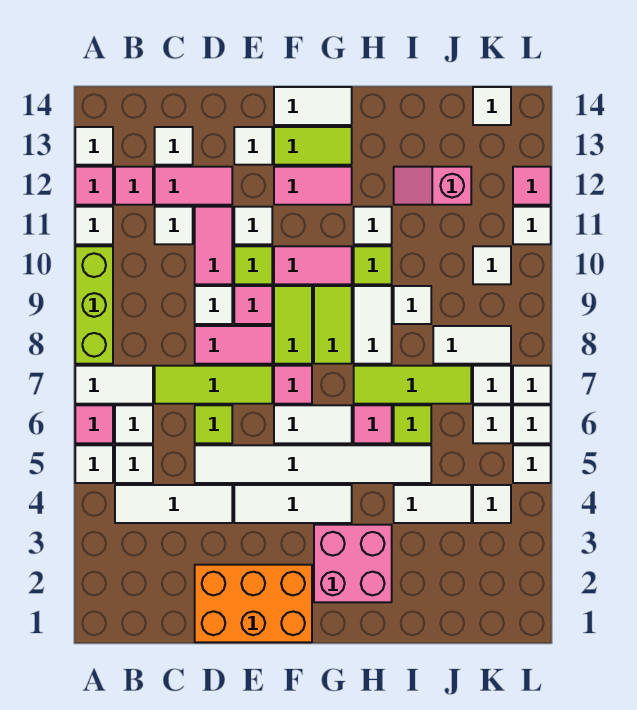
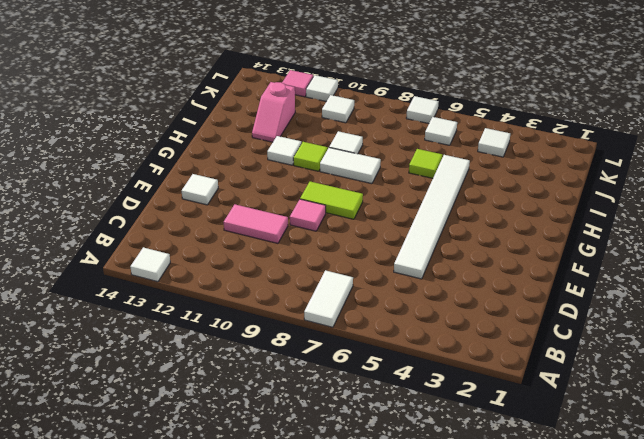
none -> white 1x1 tile [75,445,113,483]
none -> pink 1x1 tile [75,405,113,443]
none -> lime 1x3 brick [75,246,113,364]
none -> white 1x1 tile [75,207,113,244]

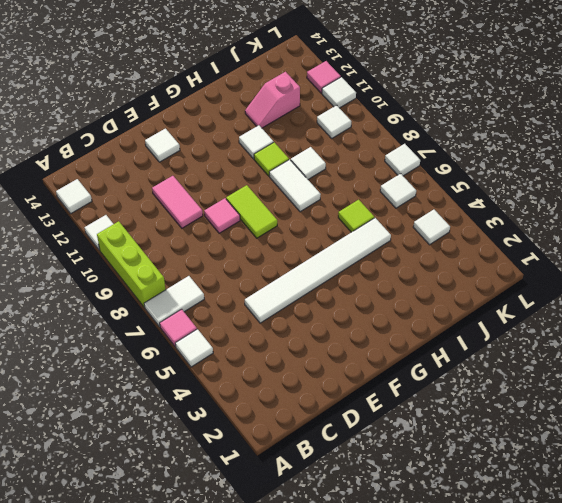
none -> pink 1x1 tile [75,167,113,205]
none -> white 1x3 tile [115,485,232,523]
none -> white 1x1 tile [115,445,153,483]
none -> white 1x1 tile [115,405,153,443]

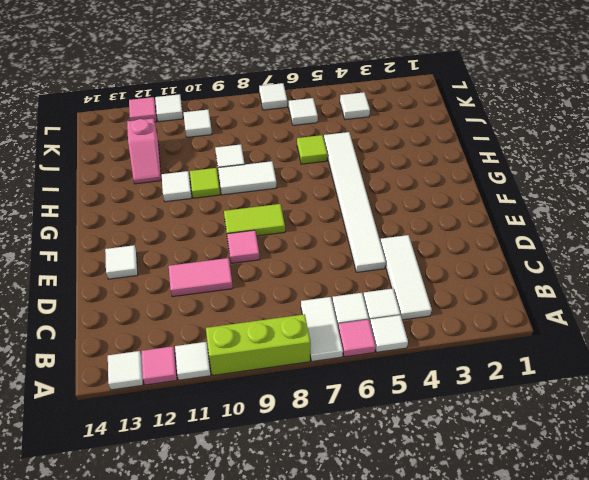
none -> pink 1x1 tile [115,167,153,205]
none -> lime 1x3 tile [155,366,272,404]
none -> white 1x1 tile [155,207,193,244]
none -> pink 1x2 tile [155,167,232,205]

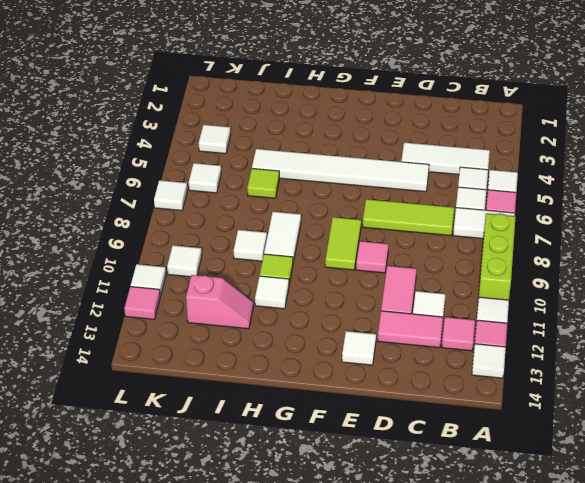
none -> white 1x1 tile [155,127,193,165]
none -> orange 2x3 brick [195,565,312,642]
none -> lime 1x1 tile [195,405,232,443]
none -> pink 1x2 tile [195,326,272,364]

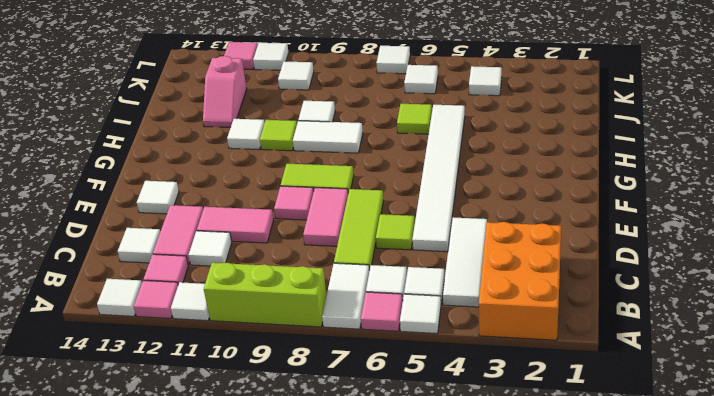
orange 2x3 brick [479,222,561,340] -> orange 2x3 brick moved to [195,565,312,642]
none -> white 1x1 tile [195,286,232,324]
none -> white 1x3 tile [234,485,352,523]
none -> lime 1x1 tile [234,246,272,284]
none -> white 1x1 tile [234,207,272,244]

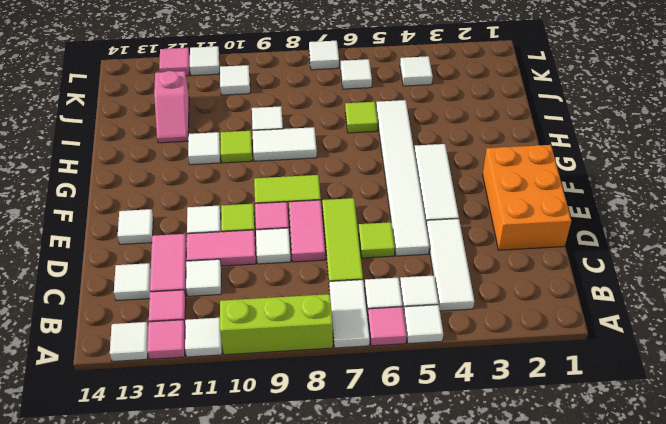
none -> white 1x2 tile [274,405,352,443]
none -> pink 1x1 tile [274,366,312,404]
none -> pink 1x2 tile [274,246,352,284]
none -> pink 1x2 tile [274,167,352,205]

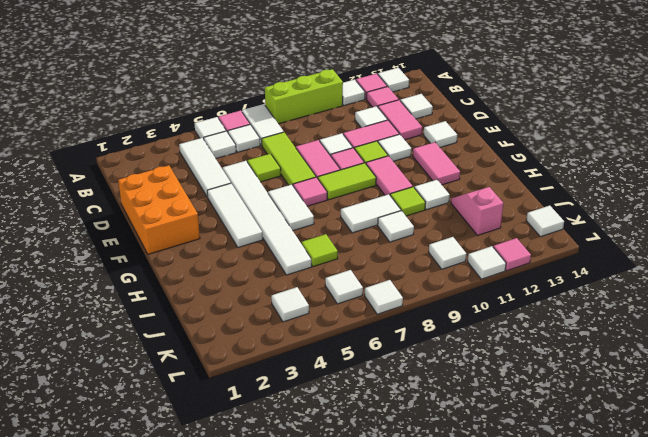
none -> lime 1x2 tile [274,127,352,165]
none -> white 1x2 tile [274,87,352,125]
none -> pink 2x2 brick [314,525,392,602]
none -> lime 1x2 tile [314,286,352,364]

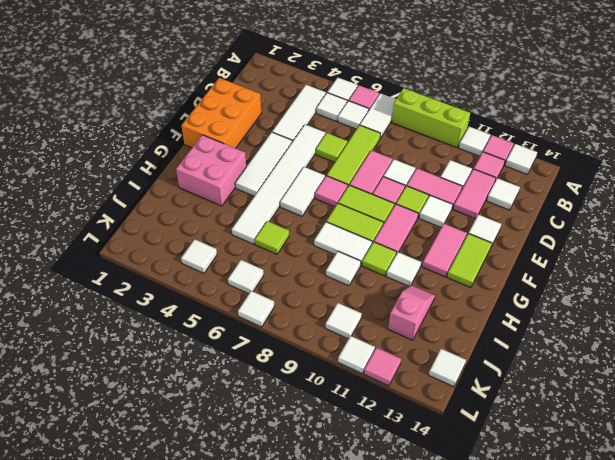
none -> white 1x2 tile [274,87,352,125]
none -> pink 1x1 tile [354,405,392,443]
none -> lime 1x3 tile [354,366,471,404]
none -> white 1x2 tile [394,485,471,523]

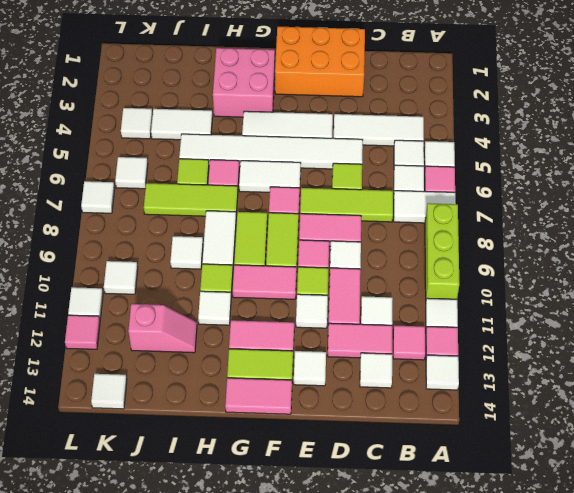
pink 1x2 tile [225,378,292,414] -> white 1x2 tile [274,87,352,125]
none -> white 1x2 tile [433,326,511,364]
none -> white 1x1 tile [473,366,511,404]
none -> white 1x1 tile [513,445,551,483]
none -> white 1x1 tile [513,405,551,443]

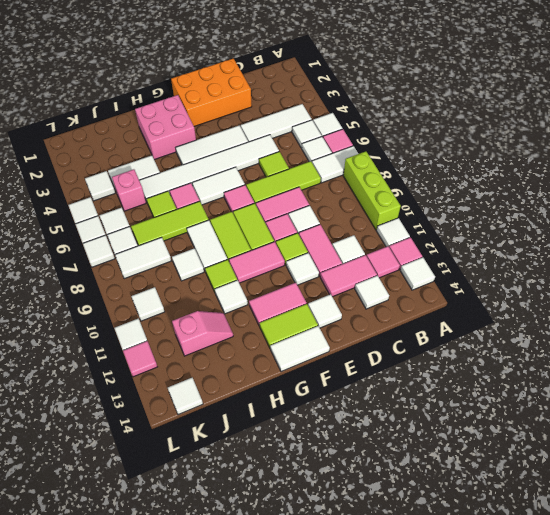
pink 1x1 brick [112,169,146,211] -> none

